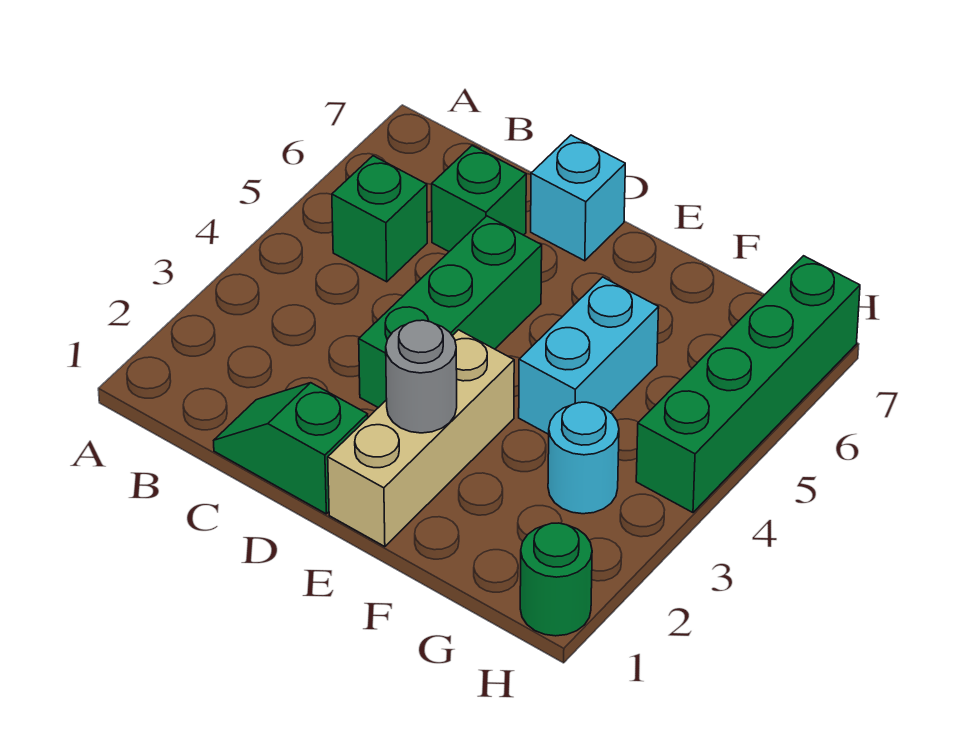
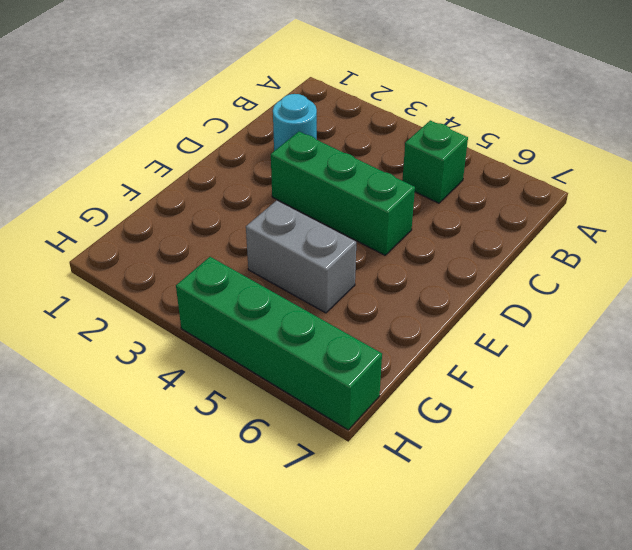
cyan 1x1 round brick [273,94,317,151] -> cyan 1x1 round brick moved to [548,402,619,514]
grey 1x2 brick [246,200,356,313] -> cyan 1x2 brick [519,277,659,434]
none -> green 1x2 slope [214,383,368,514]
none -> green 1x1 brick [432,146,526,251]

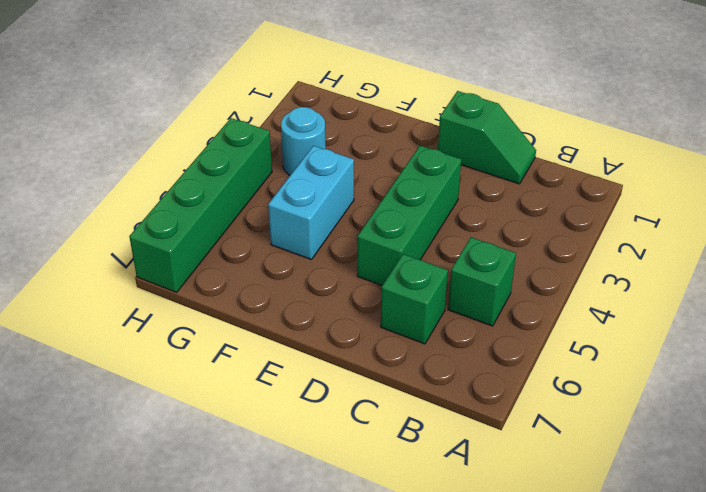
none -> cyan 1x1 brick [531,135,625,261]
none -> tan 1x3 brick [328,330,514,547]

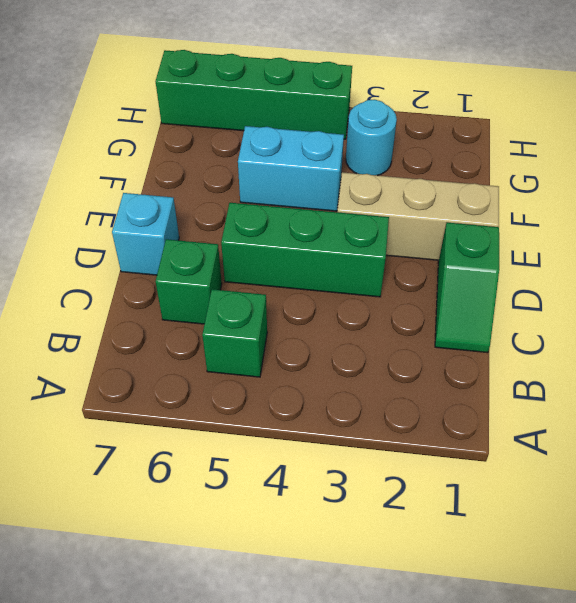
none -> green 1x1 round brick [520,523,592,636]
none -> grey 1x1 round brick [386,320,457,433]

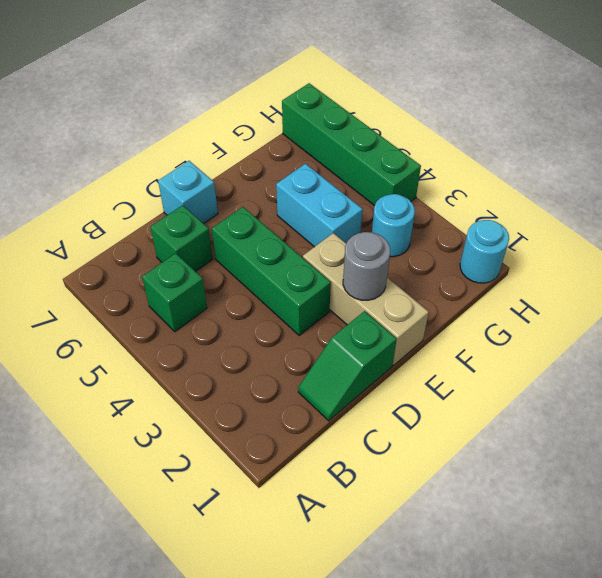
cyan 1x1 round brick [460,220,509,283] -> green 1x1 round brick [520,523,592,636]

